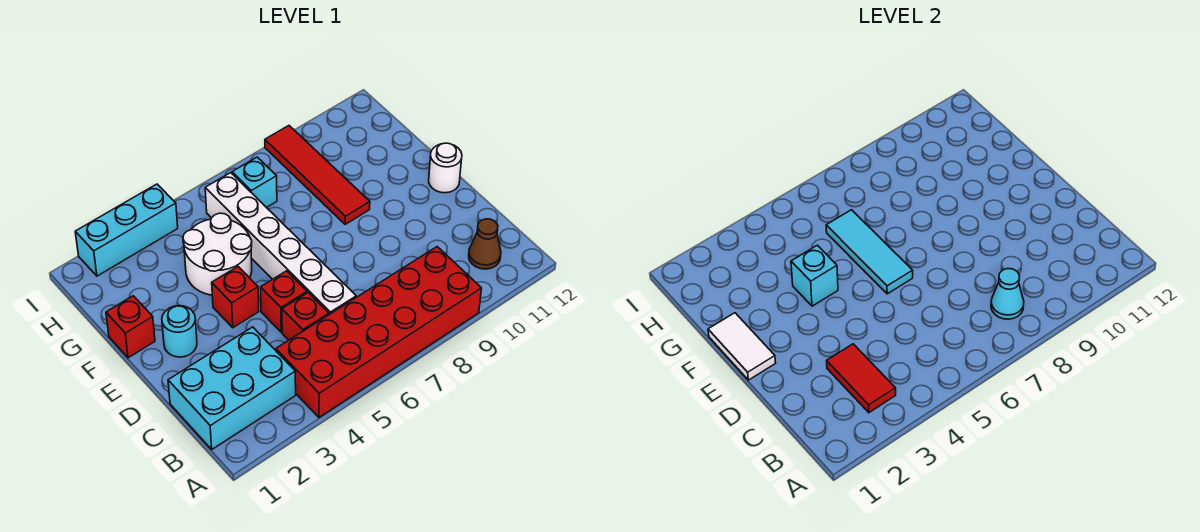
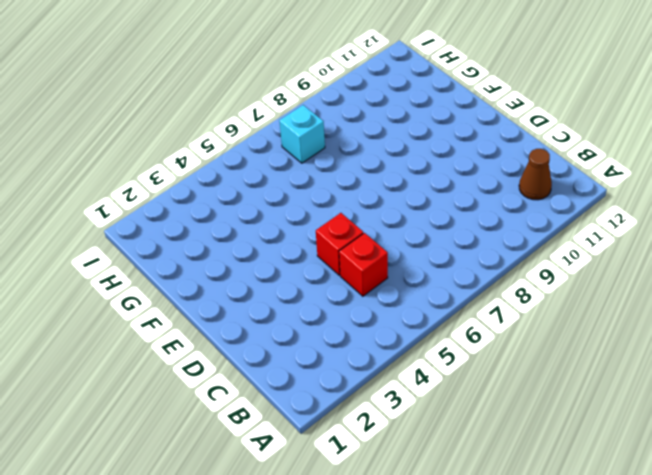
none -> red 2x6 brick [276,247,482,417]
none -> cyan 2x3 brick [168,327,296,449]
none -> white 1x6 brick [205,173,356,315]

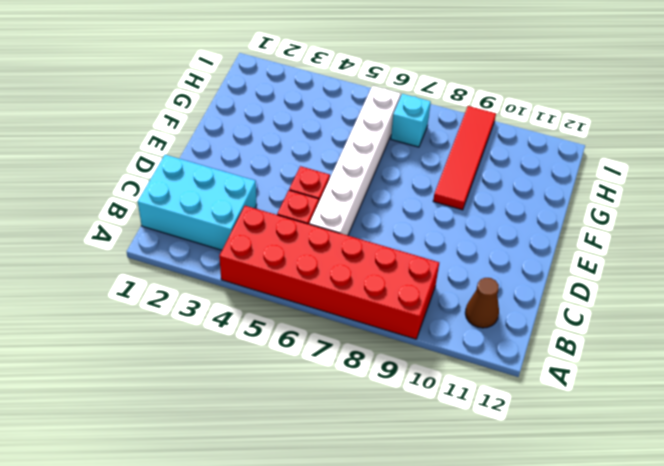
none -> cyan 1x1 round brick [162,306,197,357]
none -> red 1x1 brick [212,267,259,328]
none -> white 1x1 round brick [429,143,462,193]

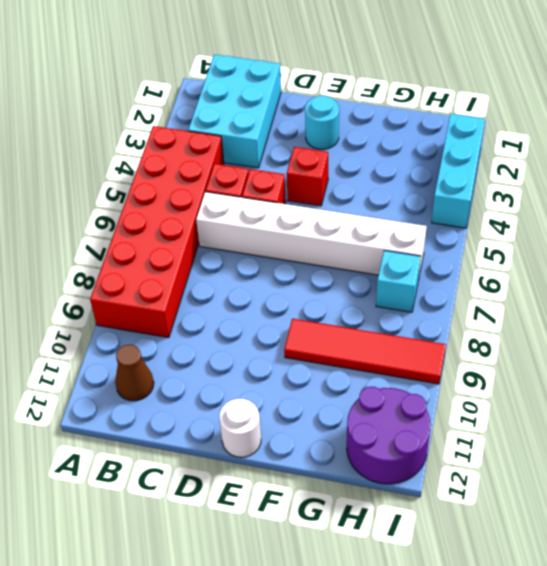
purple 2x2 round brick [347,387,431,484] -> none
none -> red 1x1 brick [106,296,155,358]
none -> white 2x2 round brick [183,213,252,295]
none -> red 1x2 tile [827,344,896,413]

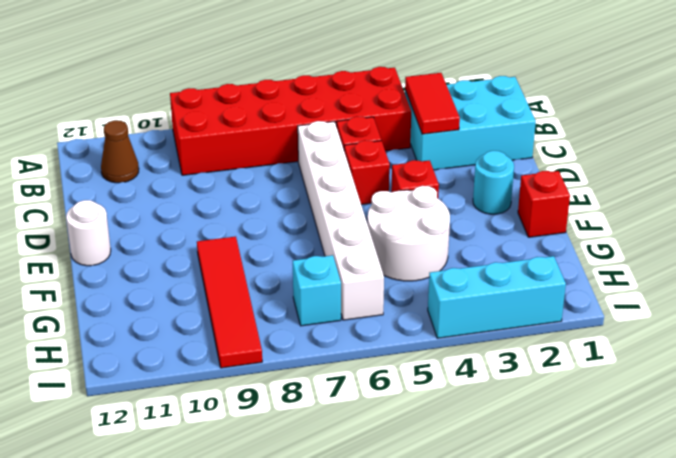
none -> cyan 1x1 cone [991,269,1024,319]
none -> white 1x2 tile [708,313,776,380]
none -> cyan 1x3 tile [826,210,913,294]

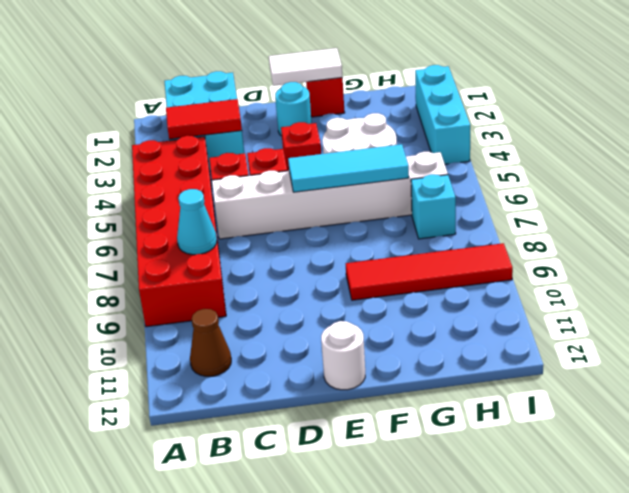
none -> cyan 1x1 brick [791,245,838,306]

